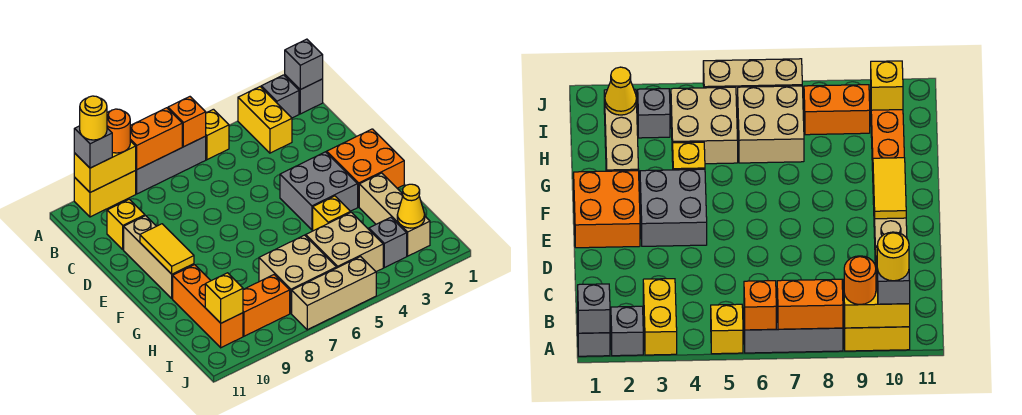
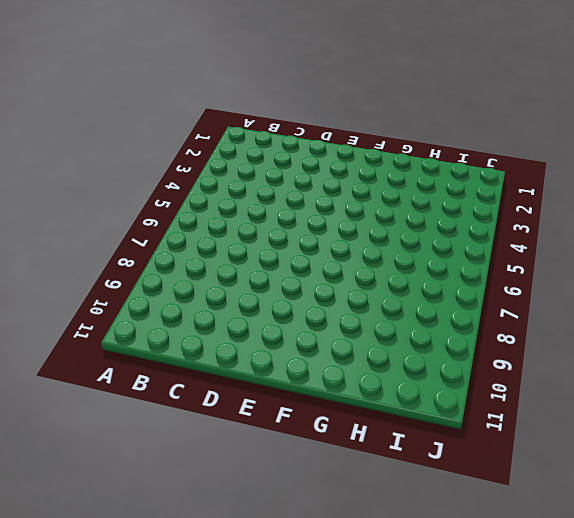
none -> grey 1x1 brick [285,75,323,114]
none -> grey 1x1 brick [261,75,299,118]
none -> yellow 1x2 brick [238,87,292,153]

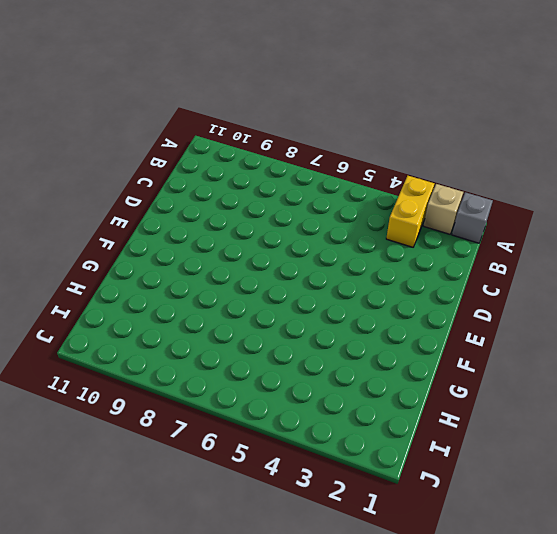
tan 1x1 brick [423,184,463,234] -> grey 1x1 brick [261,75,299,118]
none -> yellow 1x1 brick [206,109,229,160]
none -> grey 1x3 brick [135,136,206,194]
none -> yellow 1x2 brick [74,171,136,217]

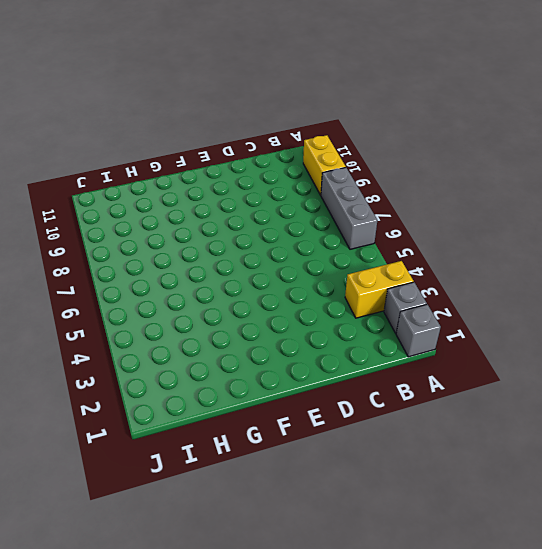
none -> yellow 1x1 brick [206,109,229,160]
none -> yellow 1x1 brick [107,199,145,249]
none -> tan 1x3 brick [124,216,194,298]

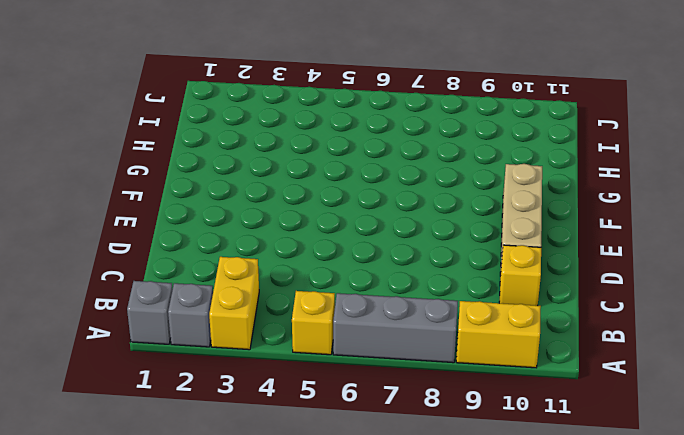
none -> orange 2x2 brick [327,129,404,207]
none -> grey 2x2 brick [280,152,358,230]
none -> tan 1x3 brick [359,173,430,256]

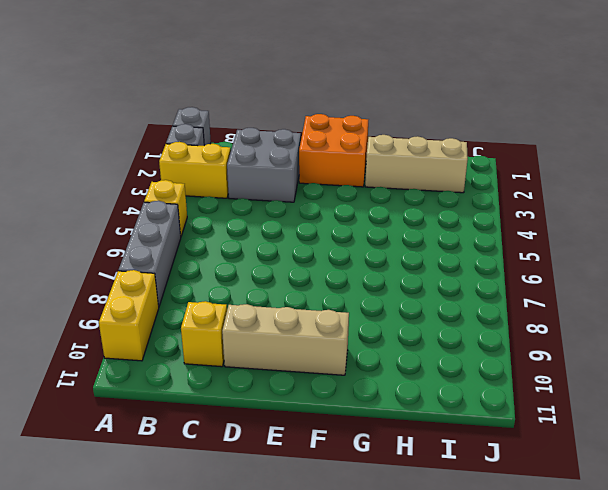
grey 2x2 brick [227,128,301,202] -> grey 2x2 brick moved to [280,152,358,230]
none -> yellow 1x1 brick [313,196,351,231]
none -> orange 1x3 brick [173,265,243,348]
none -> tan 2x2 brick [306,212,383,272]

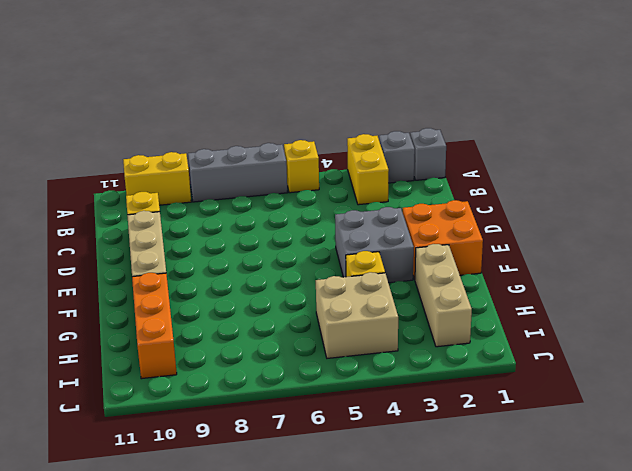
none -> tan 2x2 brick [259,235,336,313]
none -> grey 1x1 brick [369,217,407,268]
none -> orange 1x2 brick [243,275,290,336]

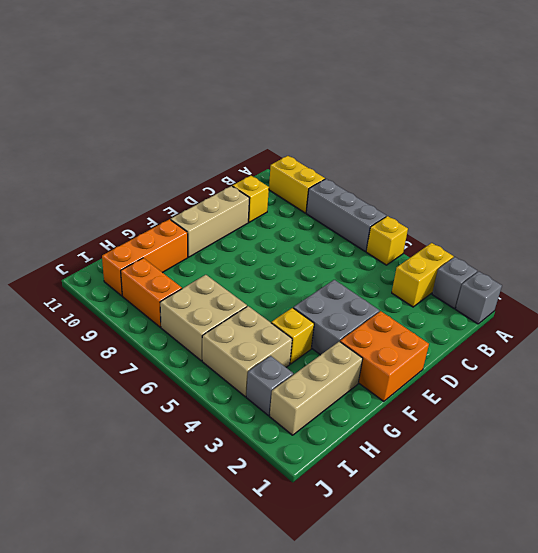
none -> tan 1x3 brick [292,257,376,330]
none -> grey 1x1 brick [285,39,323,90]
none -> orange 1x1 brick [168,97,206,147]

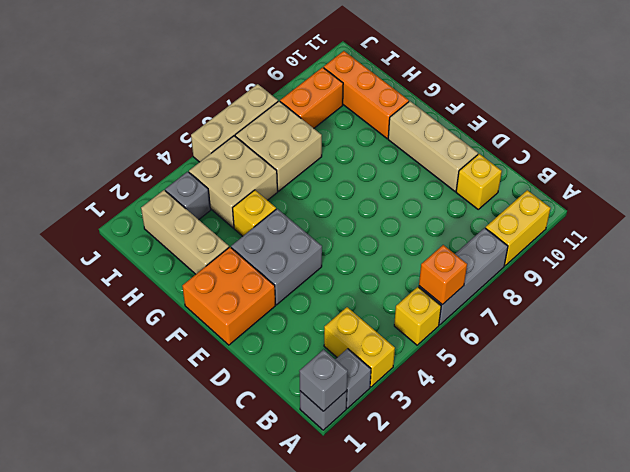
none -> orange 1x2 brick [130,108,182,170]
none -> yellow 1x2 brick [74,141,136,192]
none -> yellow 1x2 tile [140,224,194,274]

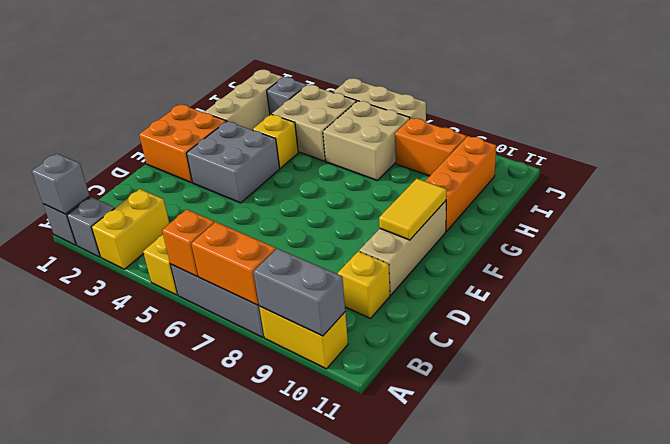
grey 1x2 brick [253,248,345,336] -> yellow 1x2 brick [74,141,136,192]
none -> yellow 1x1 cone [397,184,425,228]
none -> yellow 1x1 brick [205,273,243,323]
none -> orange 1x1 round brick [107,109,130,153]

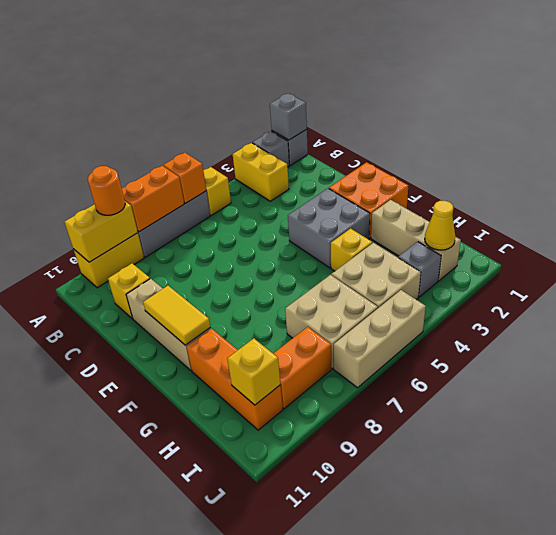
none -> grey 1x1 brick [74,126,112,168]
none -> yellow 1x1 round brick [80,96,107,140]

